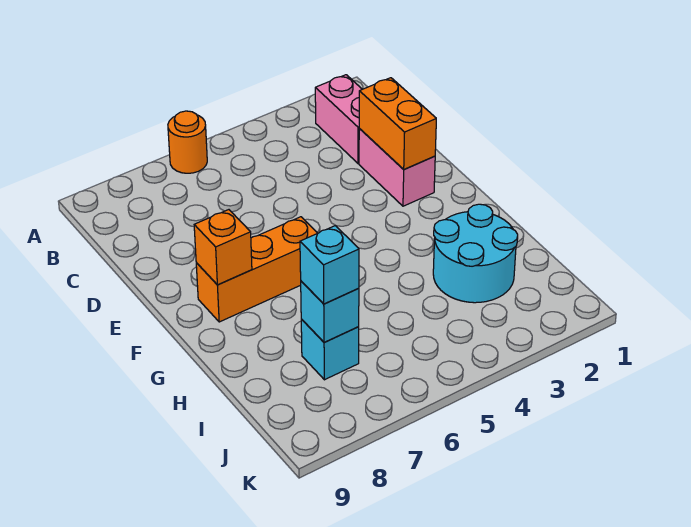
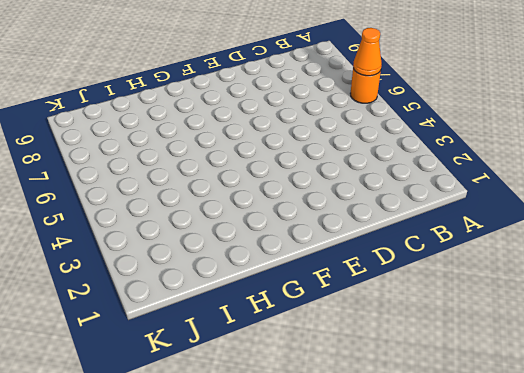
orange 1x1 cone [353,28,382,76] -> none
none -> pink 1x2 brick [315,75,362,163]
none -> pink 1x2 brick [359,129,435,206]

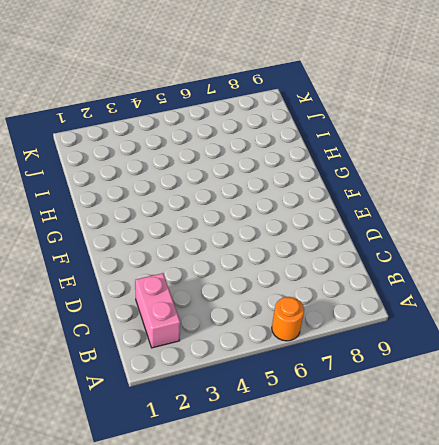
none -> pink 1x2 brick [359,129,435,206]
none -> orange 1x3 brick [196,217,317,322]

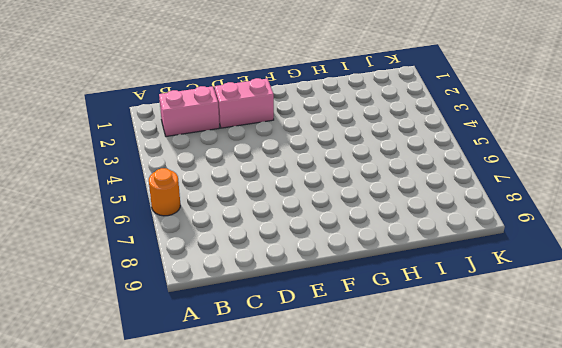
none -> orange 1x3 brick [196,217,317,322]
none -> cyan 2x2 round brick [433,204,518,303]

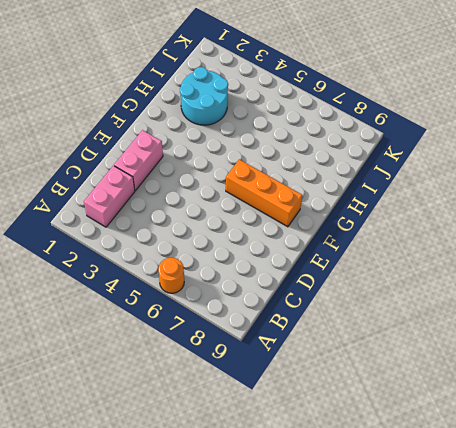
none -> cyan 1x1 brick [301,319,359,380]
none -> orange 1x2 brick [359,78,436,169]

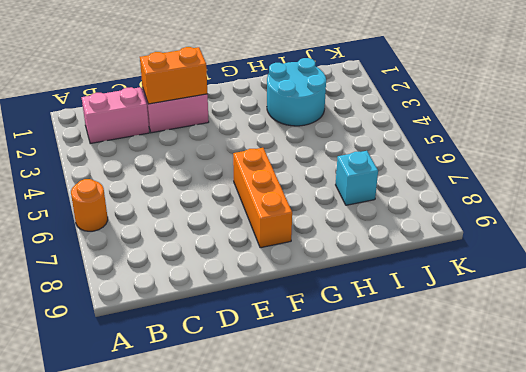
none -> orange 1x1 brick [194,210,252,285]
none -> cyan 1x1 brick [301,281,359,343]

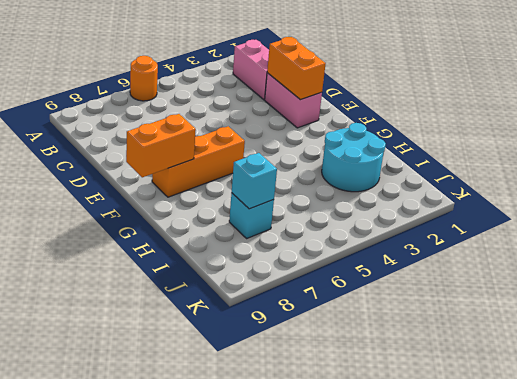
orange 1x2 brick [126,114,196,177] -> orange 1x1 brick [194,210,252,285]
none -> cyan 1x1 brick [300,226,359,304]

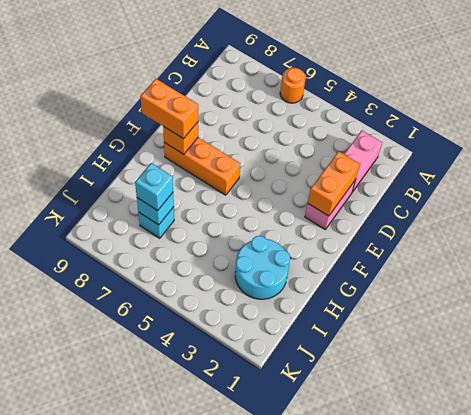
orange 1x2 brick [140,79,198,139] -> none

